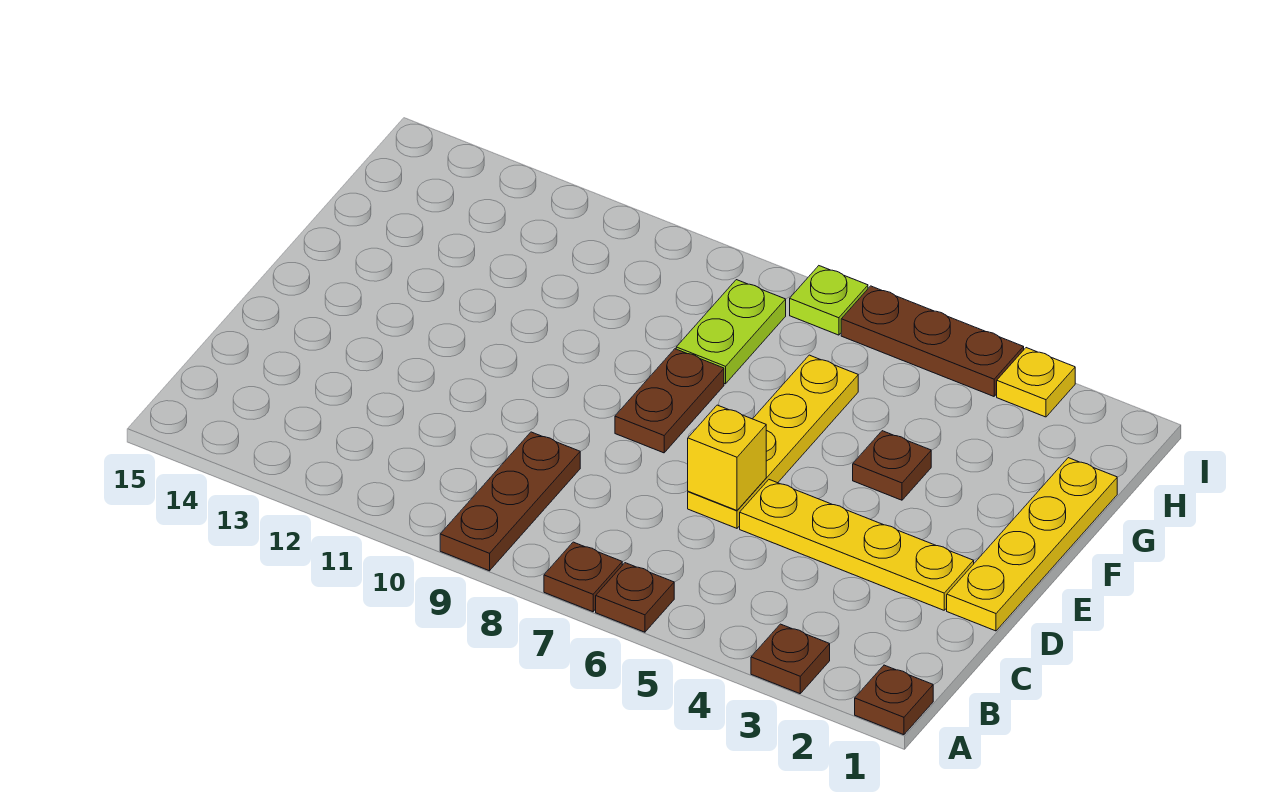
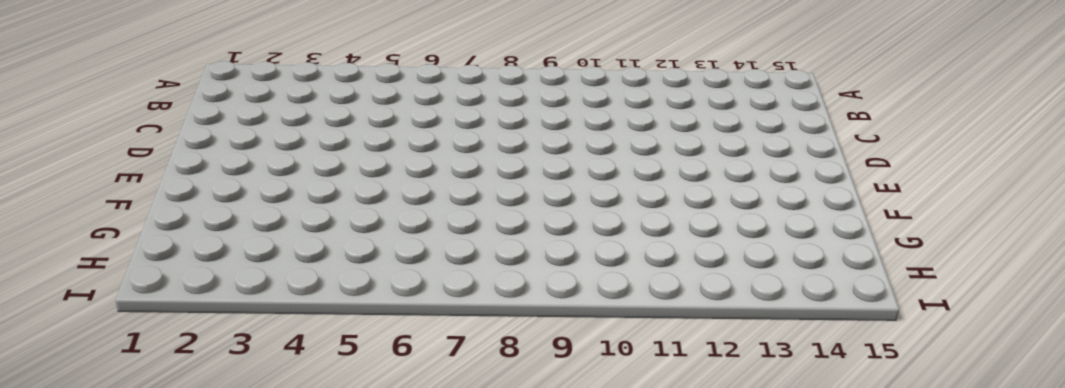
none -> brown 1x1 plate [855,665,933,735]
none -> brown 1x1 plate [751,624,830,694]
none -> brown 1x1 plate [596,563,674,632]

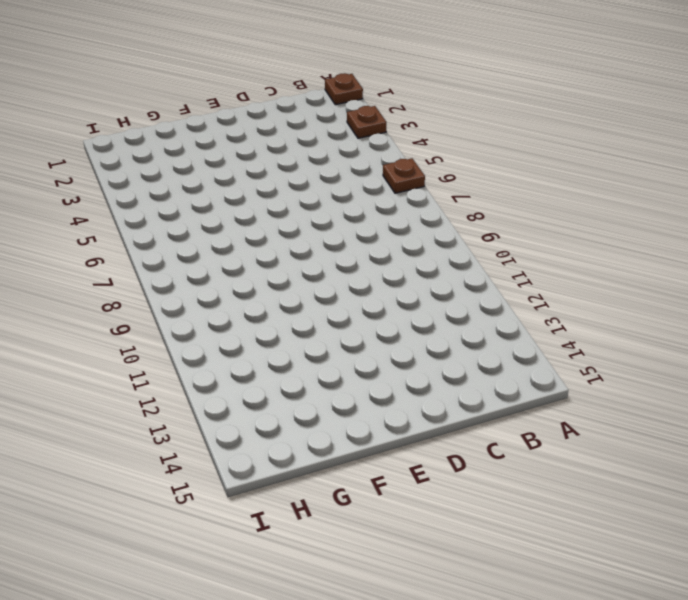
none -> brown 1x1 plate [544,542,622,612]
none -> brown 1x3 plate [440,432,580,571]
none -> yellow 1x4 plate [947,458,1117,631]

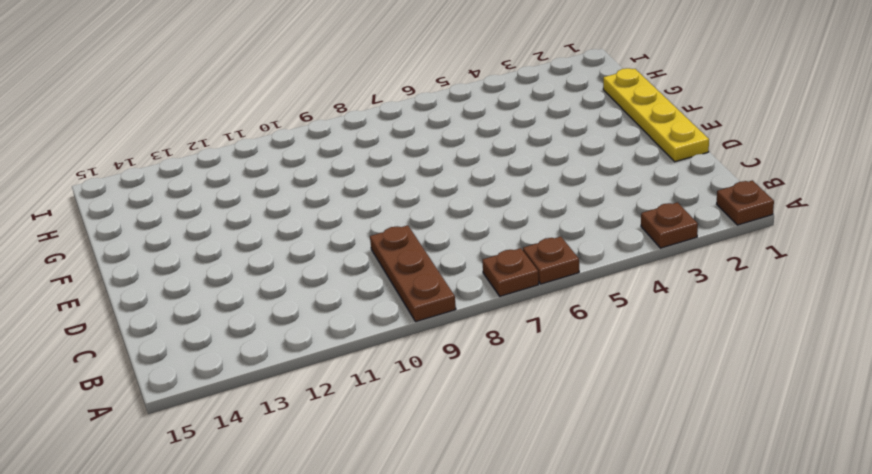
none -> yellow 1x4 plate [740,480,974,610]
none -> yellow 1x4 plate [688,355,858,528]
none -> brown 1x2 plate [615,349,724,453]

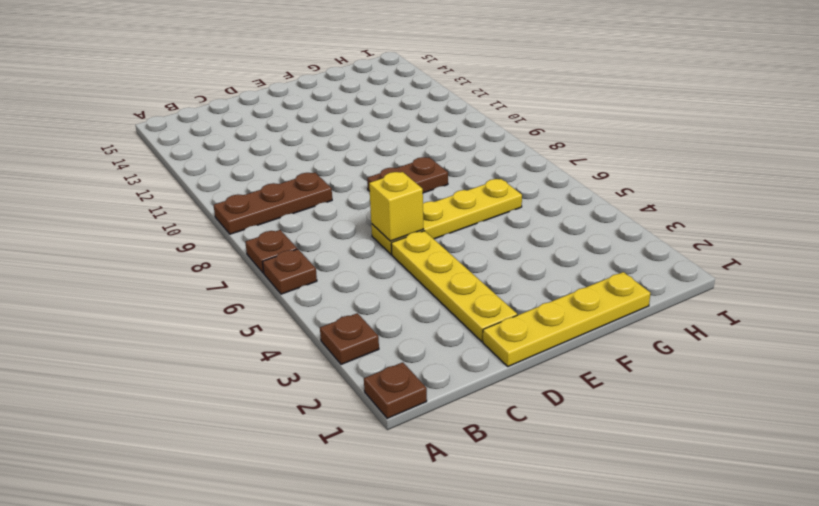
none -> brown 1x1 plate [853,431,931,500]
none -> lime 1x2 plate [676,280,786,384]
none -> yellow 1x1 plate [997,348,1075,417]

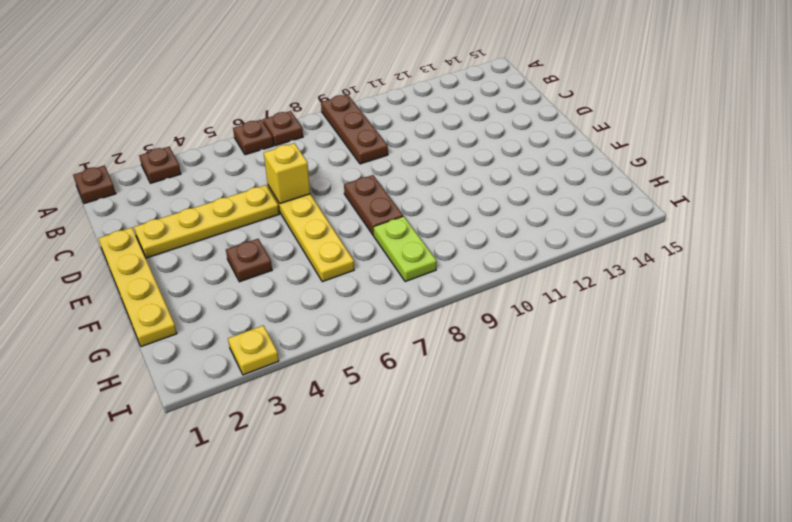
none -> brown 1x3 plate [841,286,1024,396]
none -> lime 1x1 plate [790,266,868,335]

